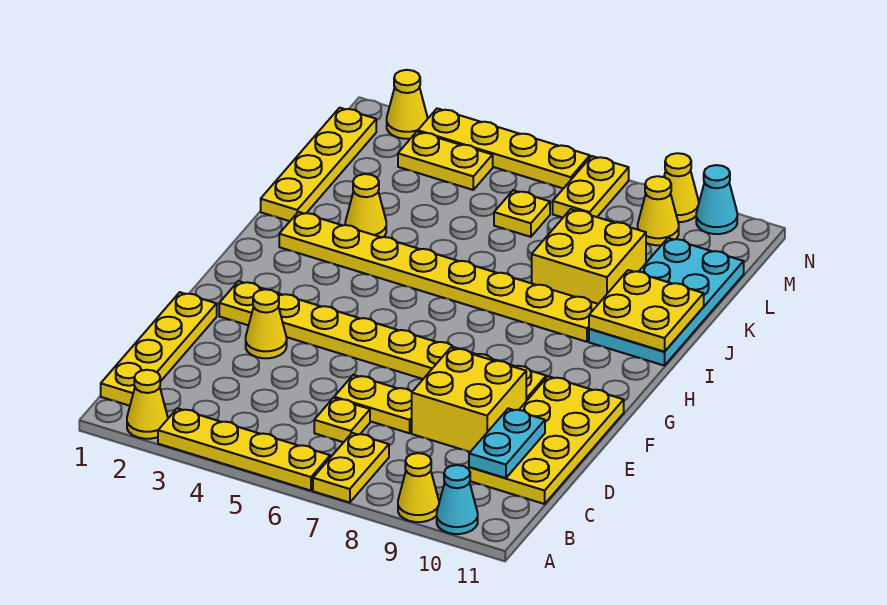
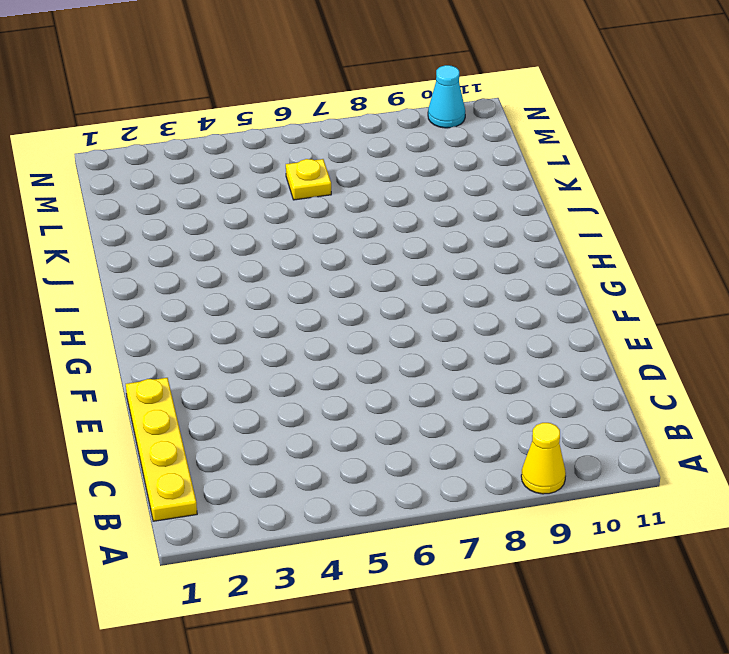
none -> yellow 1x1 cone [127,370,168,439]
none -> yellow 1x4 plate [158,408,330,491]
none -> yellow 1x2 plate [313,433,389,503]

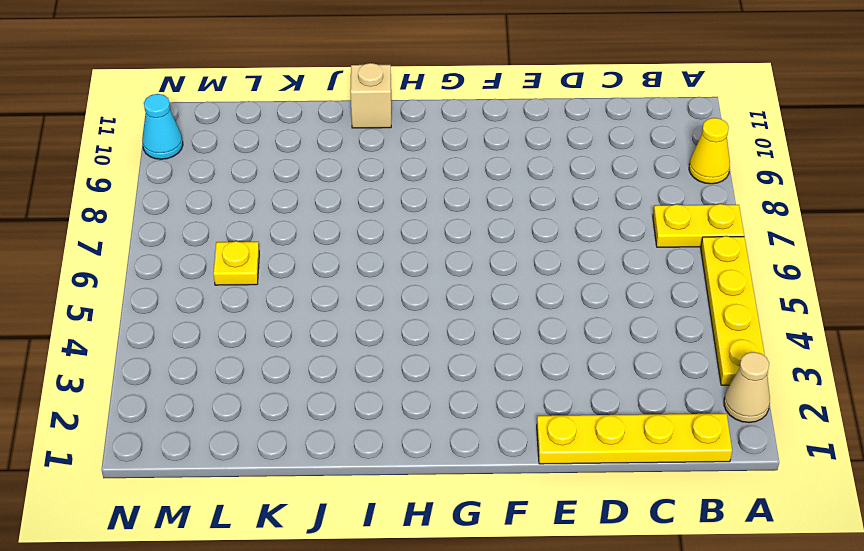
tan 1x1 cone [724,352,770,423] -> yellow 1x1 cone [127,370,168,439]
tan 1x1 brick [350,63,391,128] -> cyan 2x4 plate [589,238,744,366]
none -> cyan 1x1 cone [437,465,478,534]
none -> yellow 1x1 plate [314,398,370,442]
none -> yellow 2x4 plate [469,376,624,504]

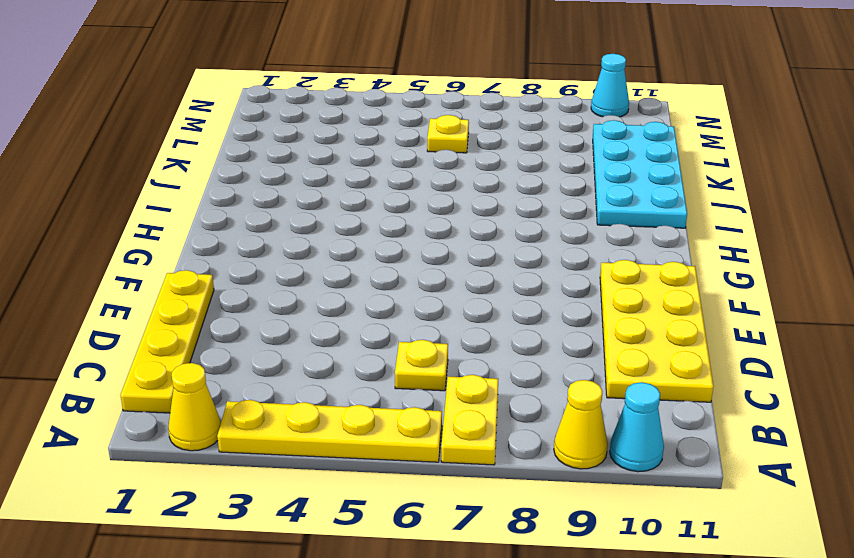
none -> yellow 1x2 plate [334,375,412,433]
none -> yellow 2x2 brick [412,348,526,452]
none -> yellow 1x1 cone [246,289,287,358]

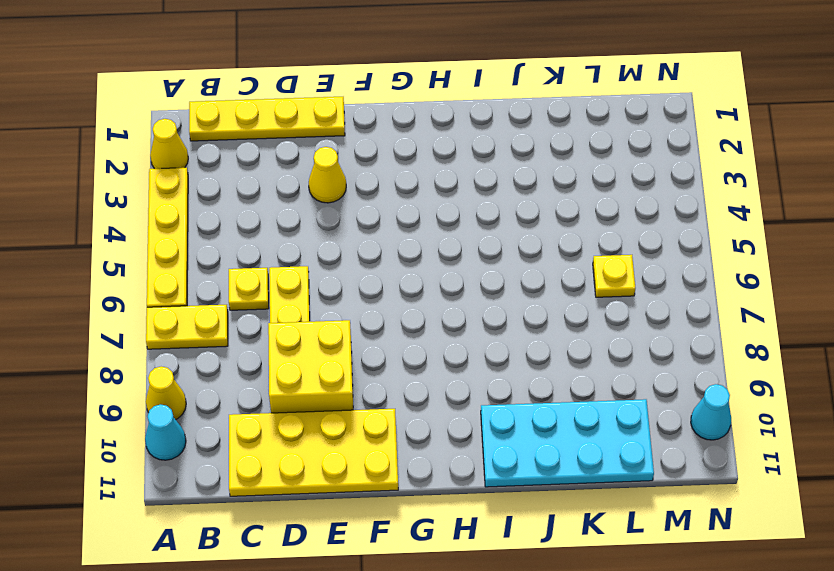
none -> yellow 1x8 plate [219,281,546,401]
none -> yellow 1x8 plate [279,212,598,342]
none -> yellow 1x4 plate [261,108,376,221]

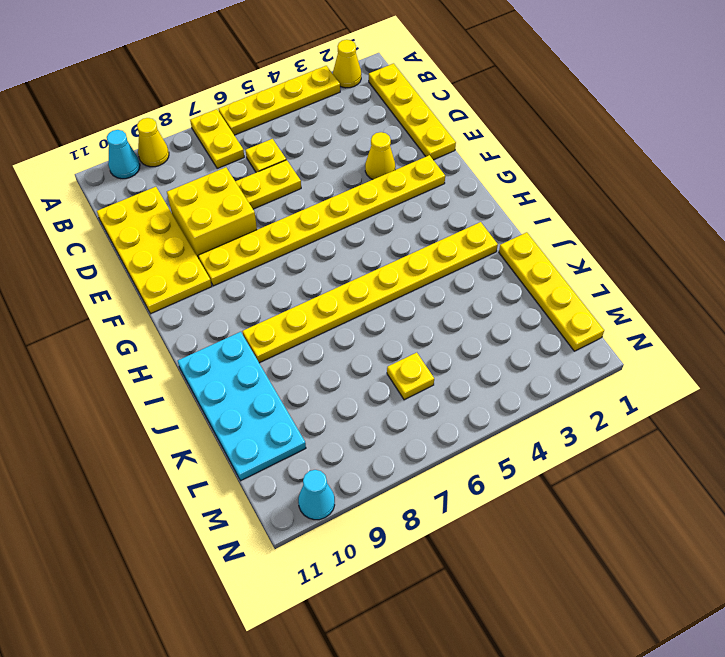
none -> yellow 1x1 cone [345,174,386,237]
none -> yellow 2x2 brick [532,209,646,304]
none -> yellow 1x2 plate [398,132,493,190]

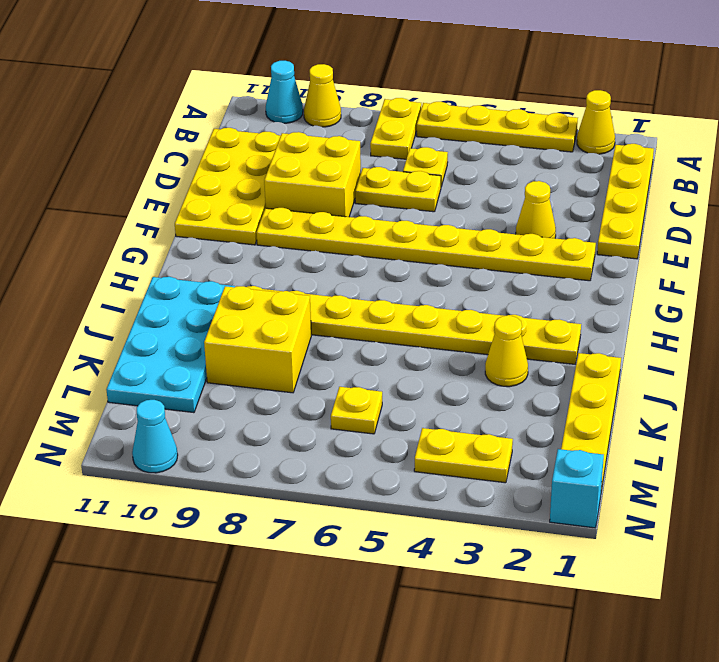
cyan 1x1 brick [550,449,604,528] -> none
none -> yellow 1x2 plate [553,156,629,218]
none -> yellow 1x1 cone [638,176,679,245]
none -> yellow 1x1 cone [387,70,428,139]

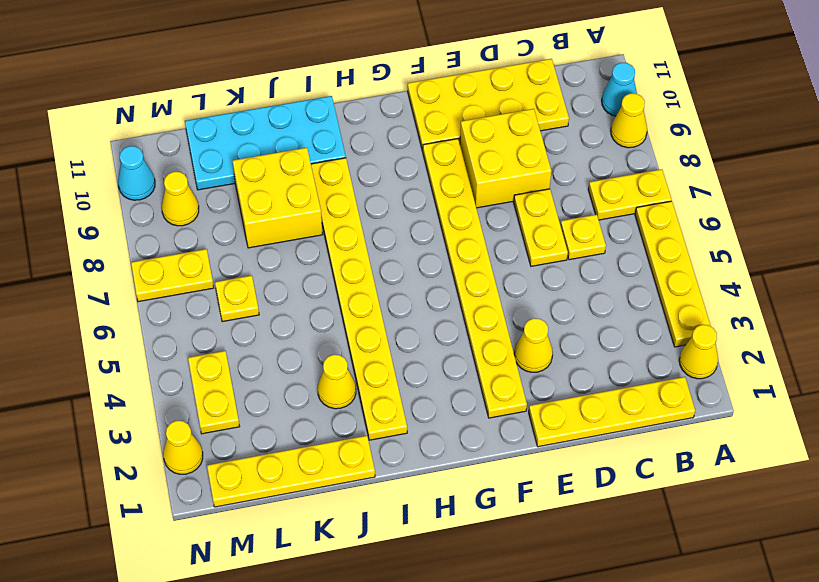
none -> yellow 1x4 plate [418,108,590,189]
none -> yellow 1x1 cone [664,153,699,222]
none -> cyan 1x2 plate [469,408,545,478]

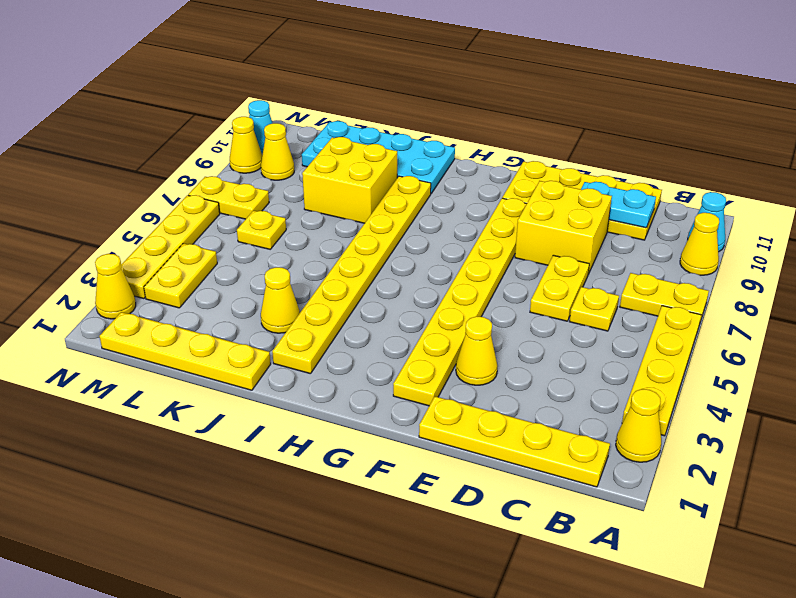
none -> yellow 2x2 plate [589,270,704,352]

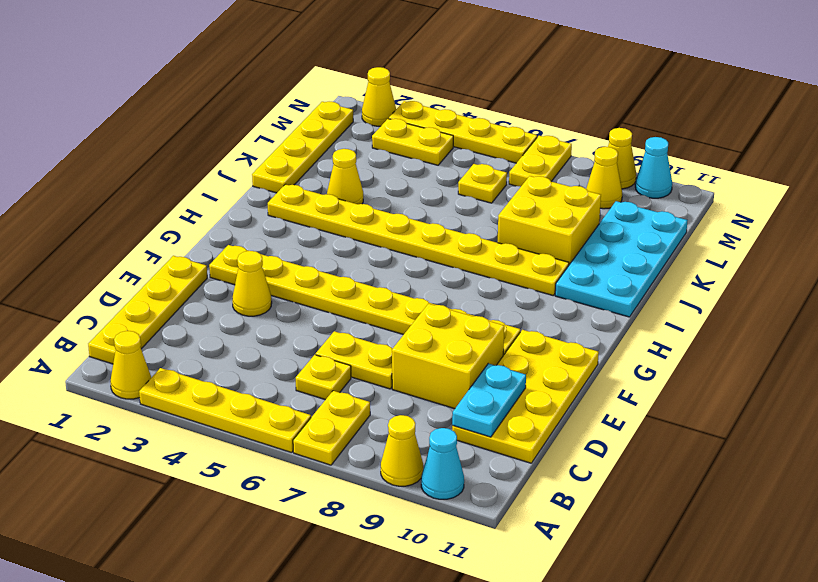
none -> yellow 2x2 plate [589,270,704,352]

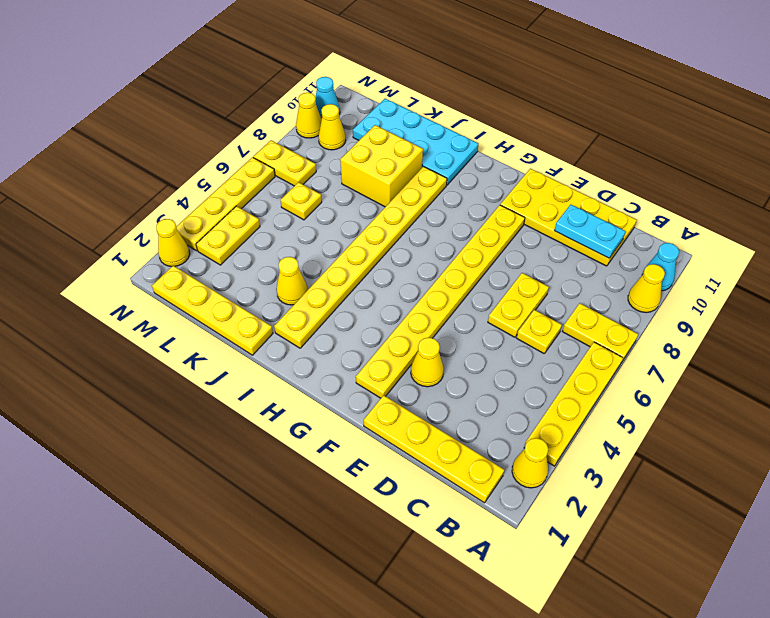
none -> yellow 2x2 brick [412,348,526,452]
none -> yellow 2x2 plate [589,270,704,352]

